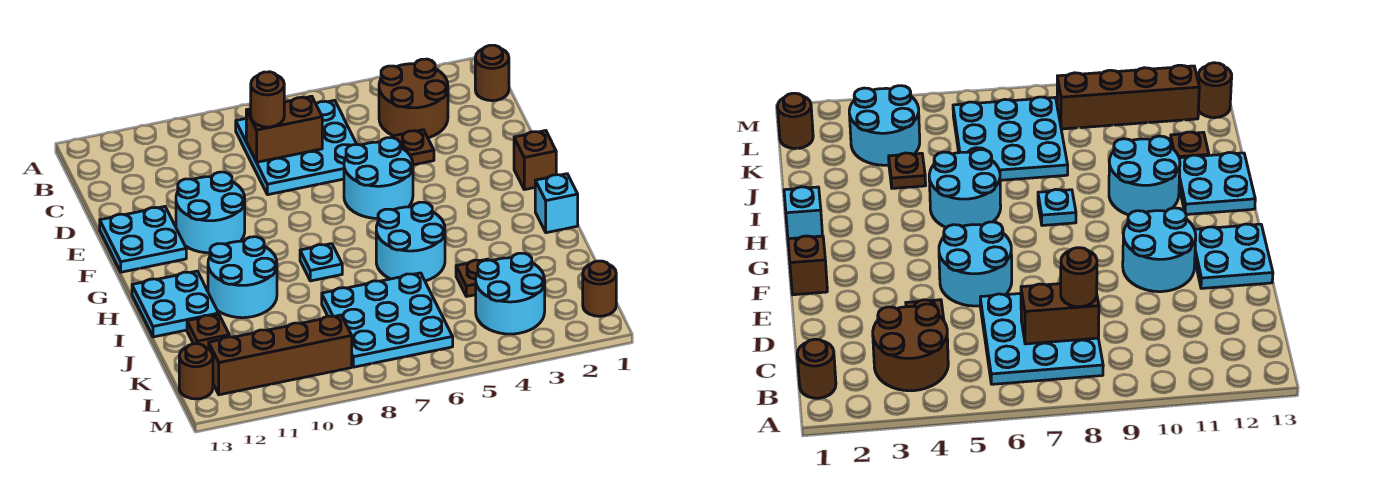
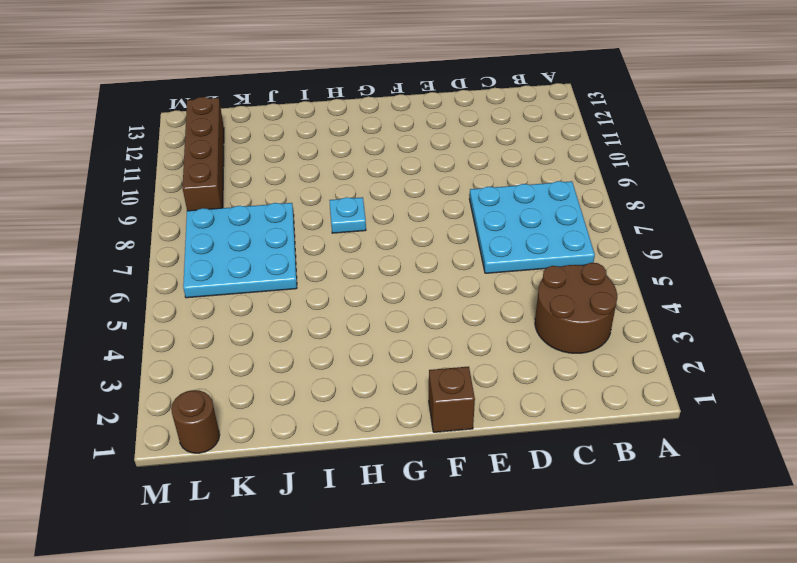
none -> brown 1x1 round brick [475,45,509,101]
none -> brown 1x1 plate [392,130,434,165]
none -> cyan 2x2 round brick [344,138,413,218]

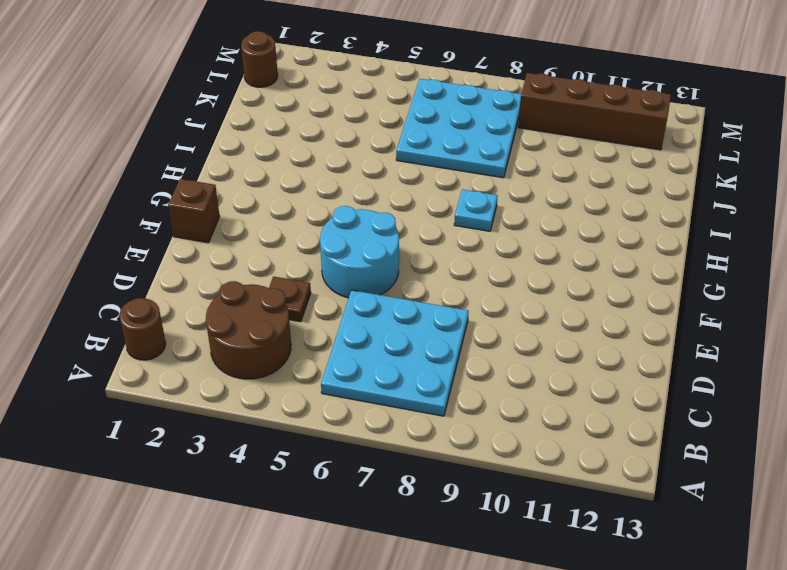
none -> cyan 2x2 round brick [176,172,245,253]
none -> cyan 2x2 plate [100,207,186,272]
none -> cyan 1x1 brick [535,174,578,233]

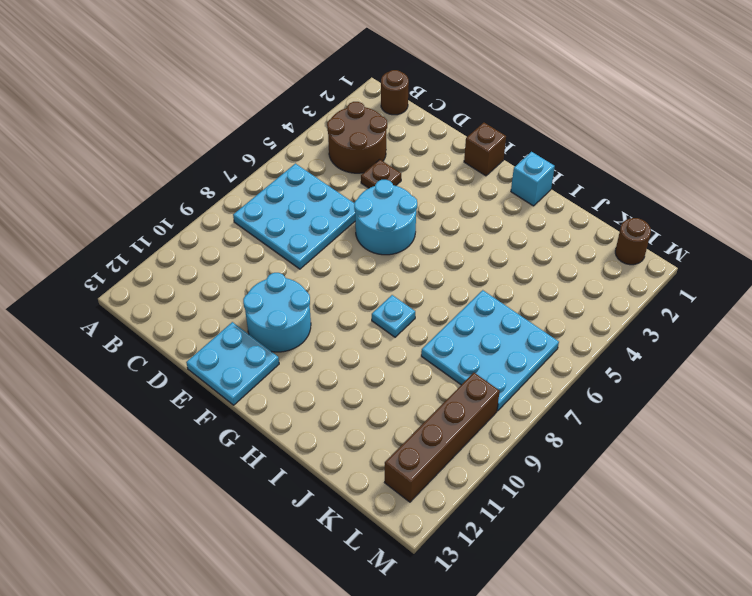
none -> cyan 2x2 round brick [376,202,445,281]
none -> cyan 2x2 round brick [208,237,277,318]
none -> cyan 2x2 plate [132,271,219,337]

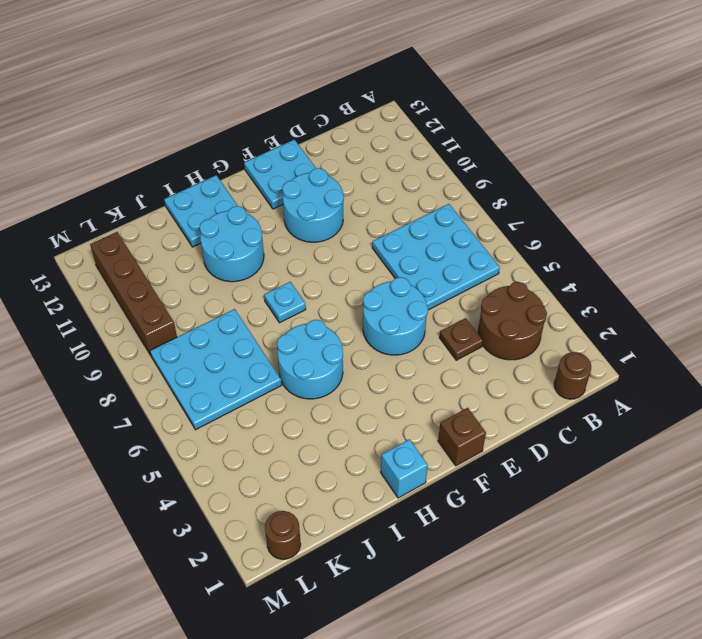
none -> brown 1x1 plate [456,259,488,297]
none -> brown 1x1 plate [187,314,229,349]
none -> cyan 2x2 round brick [476,253,545,334]

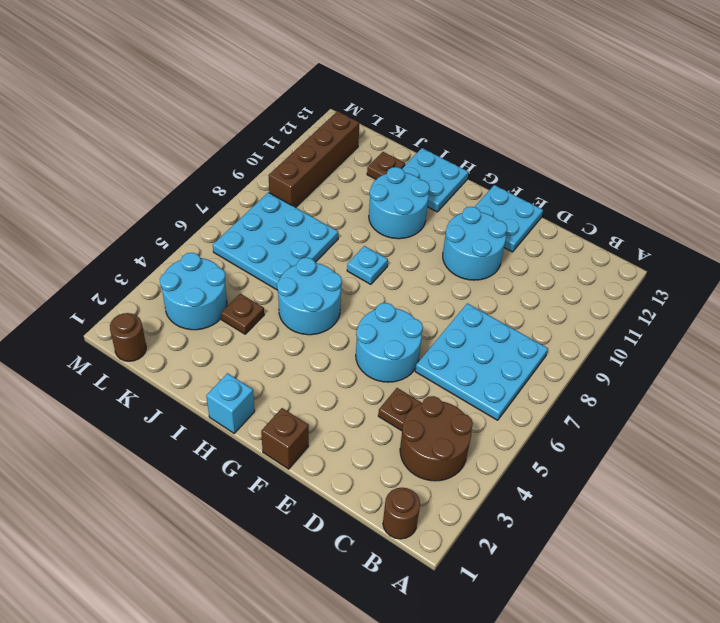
none -> brown 1x1 round brick [179,344,213,399]
none -> brown 1x2 brick [246,96,322,162]
none -> brown 1x1 round brick [251,72,284,127]

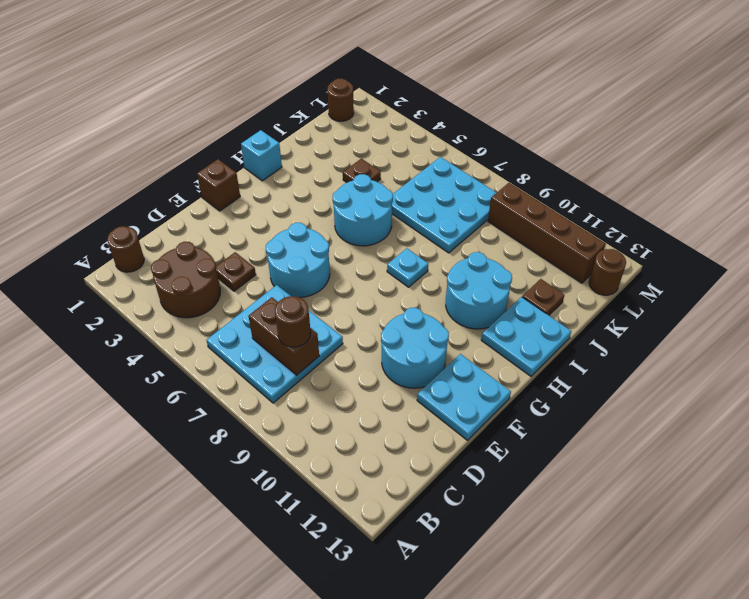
none -> cyan 2x2 round brick [476,253,545,334]

